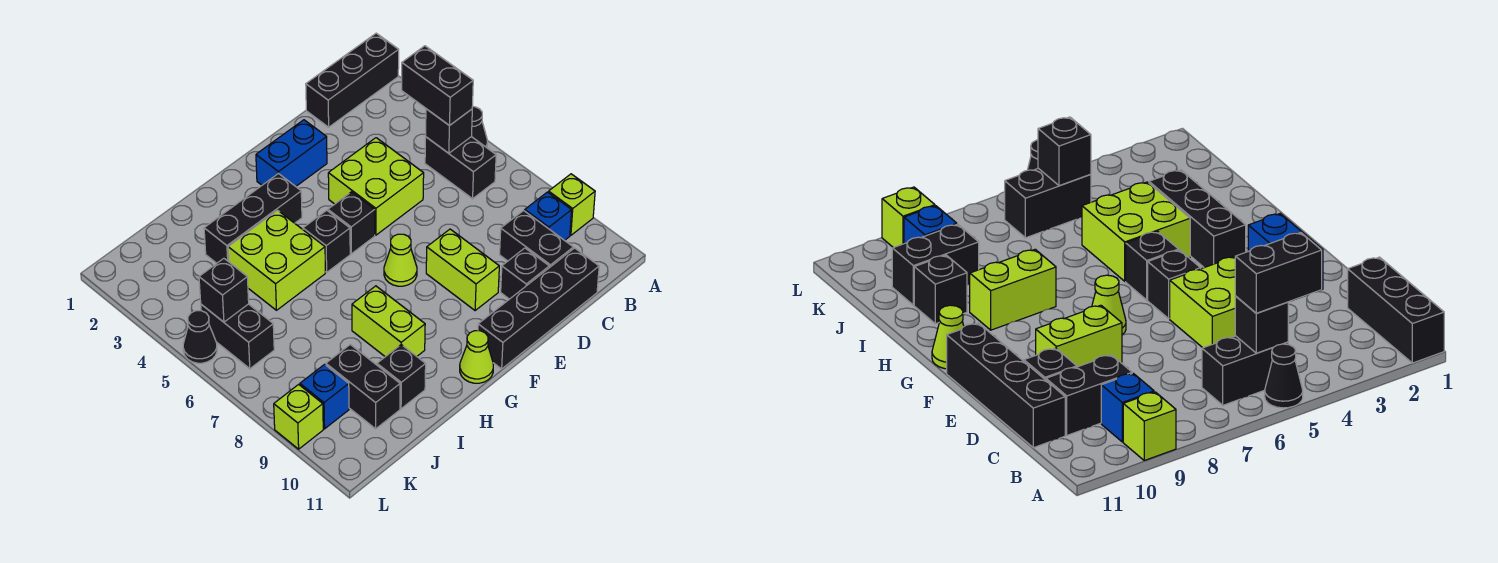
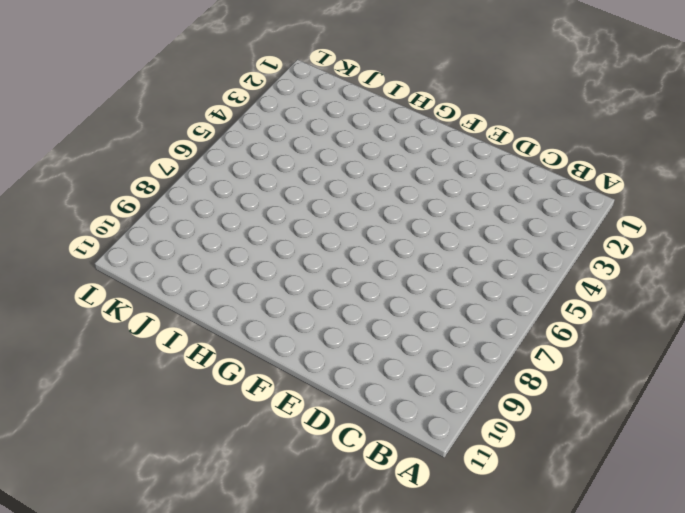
none -> black 1x3 brick [306,33,399,127]
none -> black 1x1 cone [471,107,487,148]
none -> lime 1x1 brick [549,174,595,235]

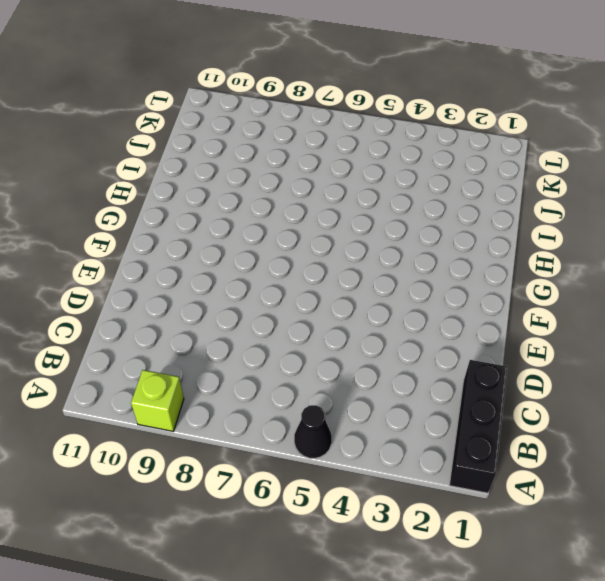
none -> black 1x2 brick [425,137,496,199]
none -> blue 1x1 brick [525,192,572,240]
none -> black 1x2 brick [500,211,573,268]

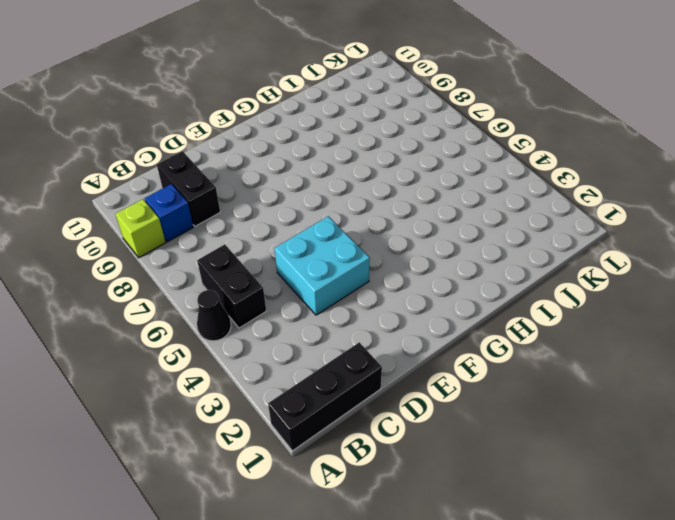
cyan 2x2 brick [274,216,370,315] -> lime 2x2 brick [328,138,424,235]
none -> black 1x4 brick [478,248,599,369]
none -> black 1x1 brick [501,248,549,299]
none -> blue 1x2 brick [256,120,327,186]

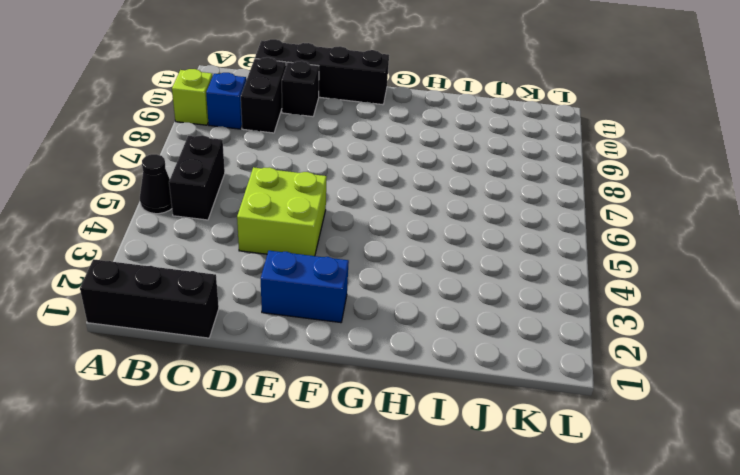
none -> lime 1x2 brick [426,229,499,311]
none -> black 1x1 brick [328,192,375,254]
none -> lime 1x1 cone [384,234,417,286]

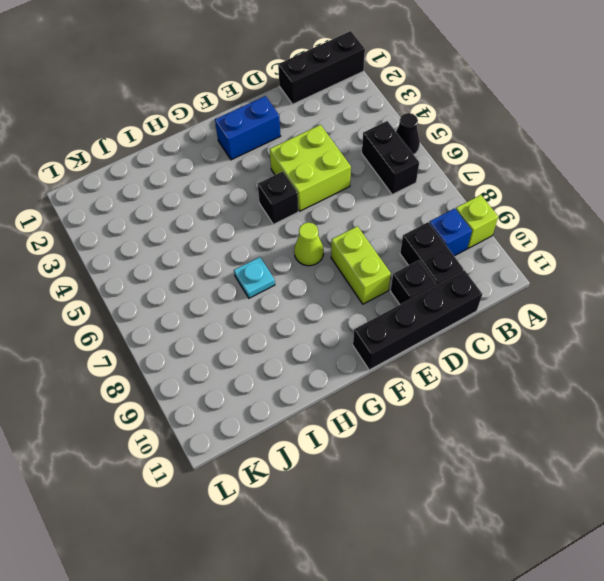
cyan 1x1 plate [234,257,275,298] -> none
none -> black 1x3 brick [204,173,302,263]
none -> black 1x1 brick [303,210,350,272]
none -> lime 1x1 cone [460,331,493,383]

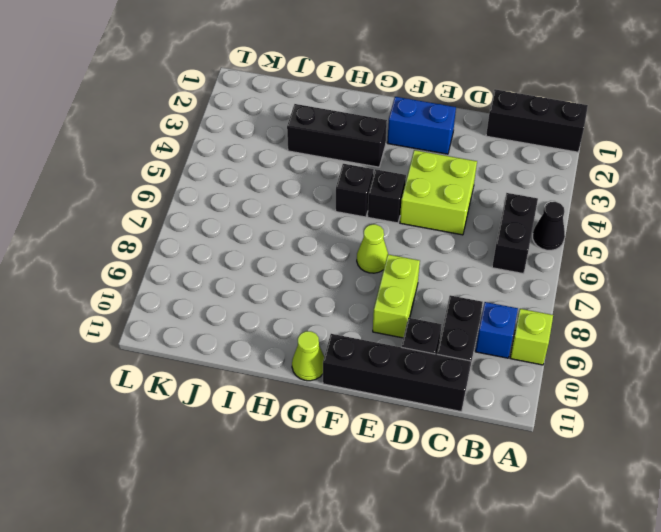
none -> lime 2x2 brick [228,210,325,310]
none -> lime 1x2 brick [352,286,425,357]
none -> black 1x1 brick [377,345,426,409]

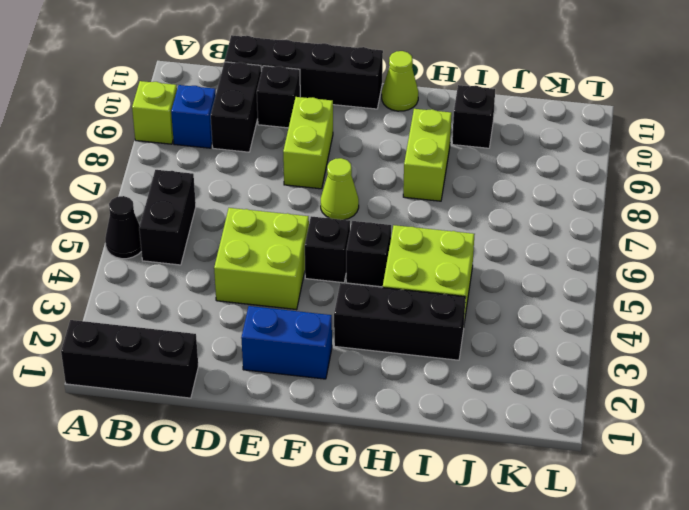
none -> black 1x2 brick [326,345,400,429]
none -> black 1x2 brick [201,304,274,369]
none -> blue 1x1 brick [300,364,349,429]

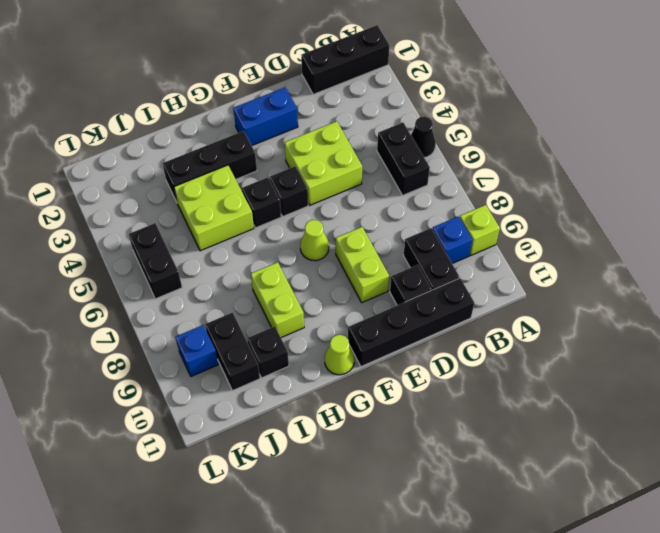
none -> black 1x1 cone [183,311,217,363]
none -> lime 1x1 brick [274,384,323,449]
none -> black 1x1 brick [426,109,472,153]

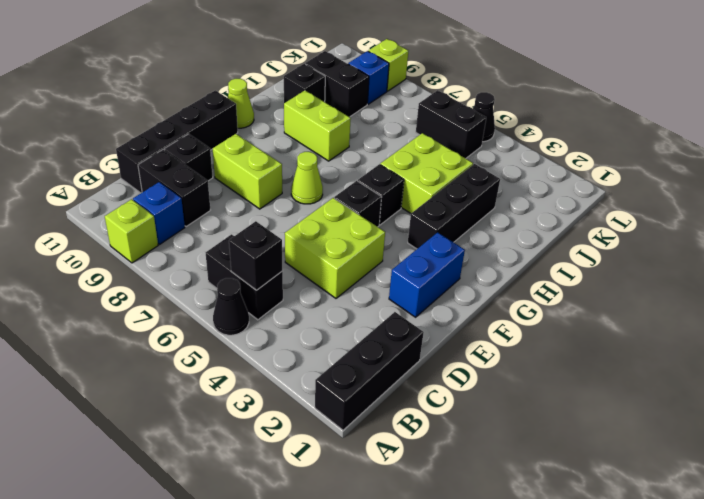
none -> black 1x1 brick [199,258,249,322]
none -> black 1x2 brick [402,46,473,126]

